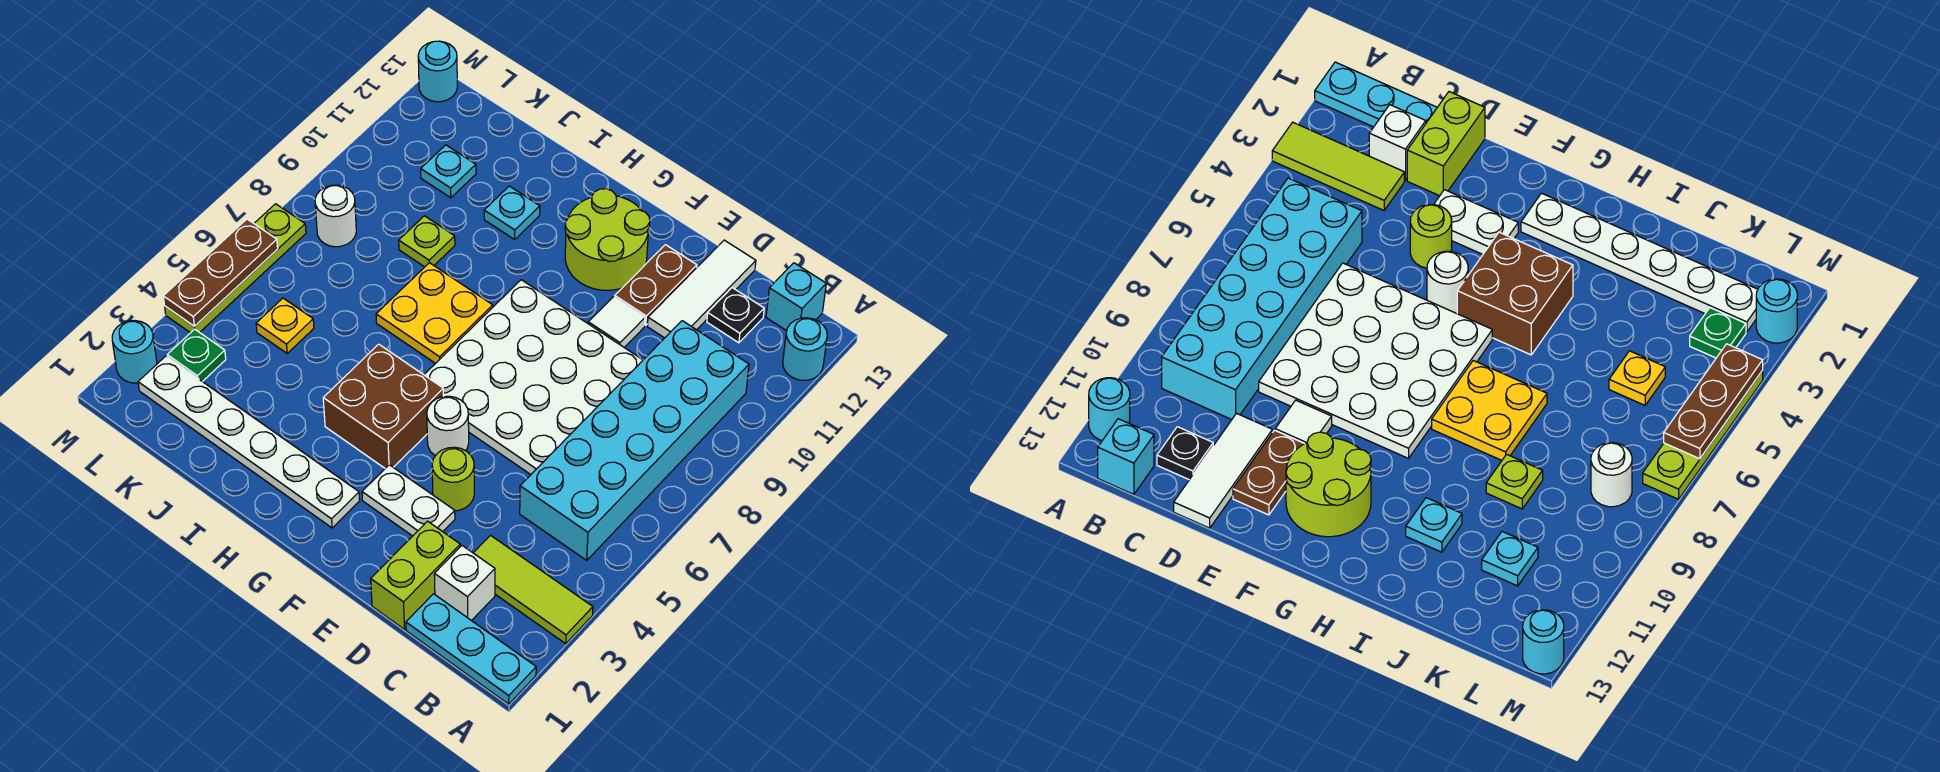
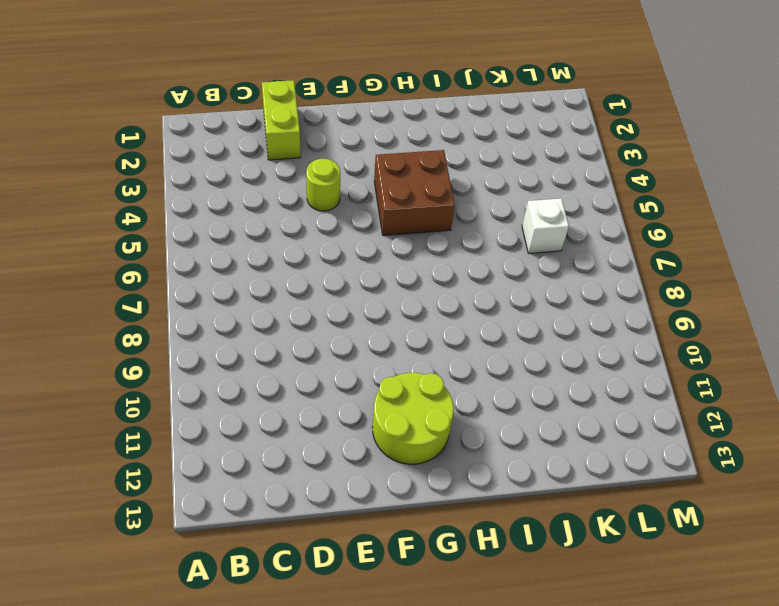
white 1x1 brick [522,198,569,254] -> white 1x1 brick moved to [434,546,495,621]
none -> cyan 1x3 plate [406,594,536,704]
none -> lime 1x3 tile [474,535,593,644]
none -> cyan 1x1 round brick [783,318,827,380]

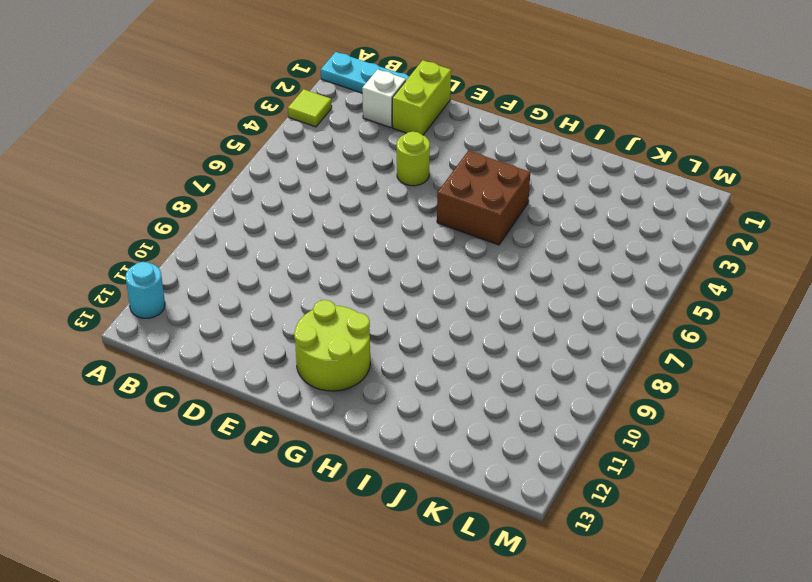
lime 1x1 tile [288,89,332,127] -> lime 1x3 tile [474,535,593,644]
none -> cyan 2x6 brick [520,321,749,560]
none -> cyan 1x1 brick [766,263,826,331]
none -> black 1x1 plate [707,288,764,343]

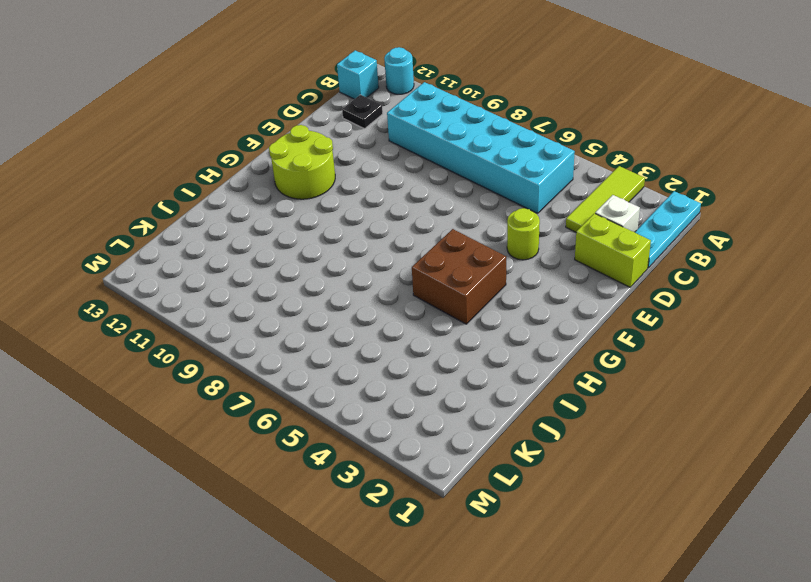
none -> white 4x4 plate [424,280,643,474]
none -> white 1x3 tile [647,240,756,338]
none -> white 1x2 plate [362,465,455,536]

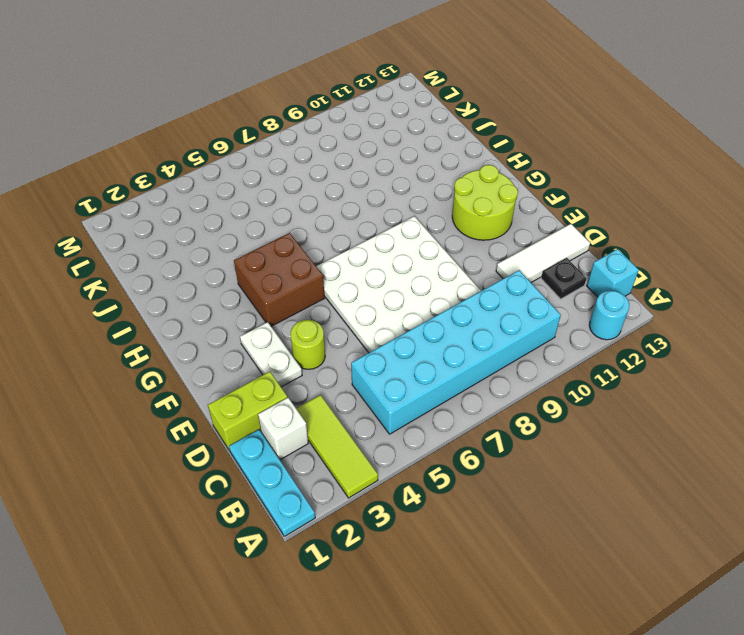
none -> white 1x1 tile [588,297,645,347]
none -> brown 1x2 plate [615,245,697,326]
none -> white 1x1 round brick [427,396,469,456]

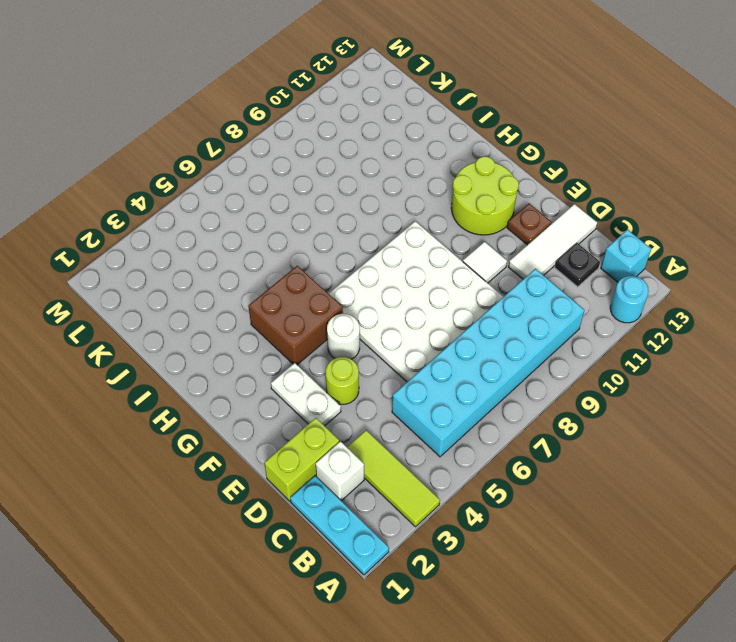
brown 1x1 plate [507,204,552,245] -> brown 1x2 plate [615,245,697,326]
none -> white 1x6 plate [138,356,360,528]
none -> yellow 2x2 plate [376,263,493,364]
none -> cyan 1x1 plate [484,186,540,240]

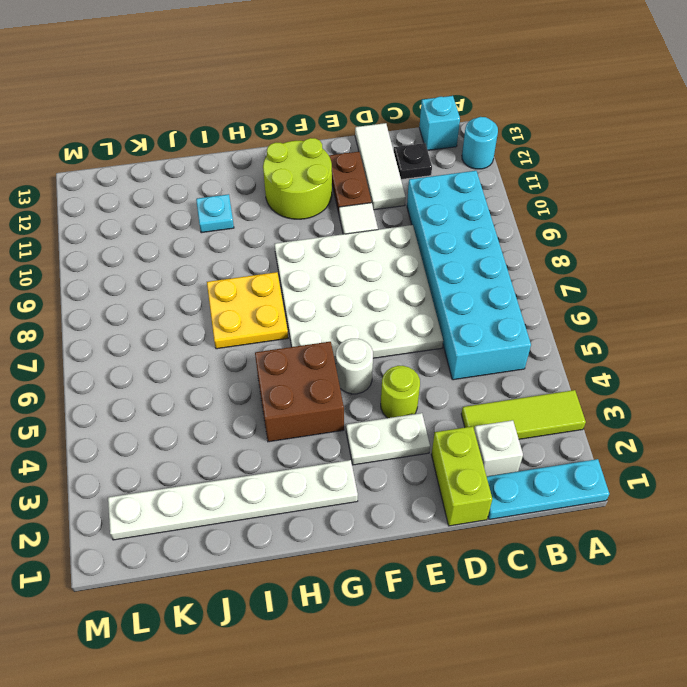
none -> lime 1x1 plate [399,216,455,267]
none -> yellow 1x1 plate [256,298,314,353]
none -> cyan 1x1 plate [421,145,476,198]

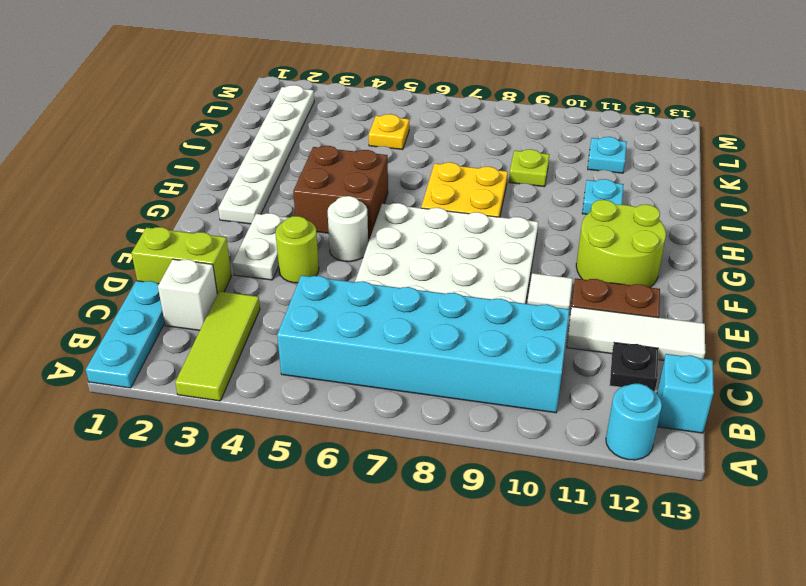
none -> green 1x1 plate [167,329,226,382]
none -> white 1x1 round brick [315,185,356,247]
none -> cyan 1x1 round brick [112,321,157,383]

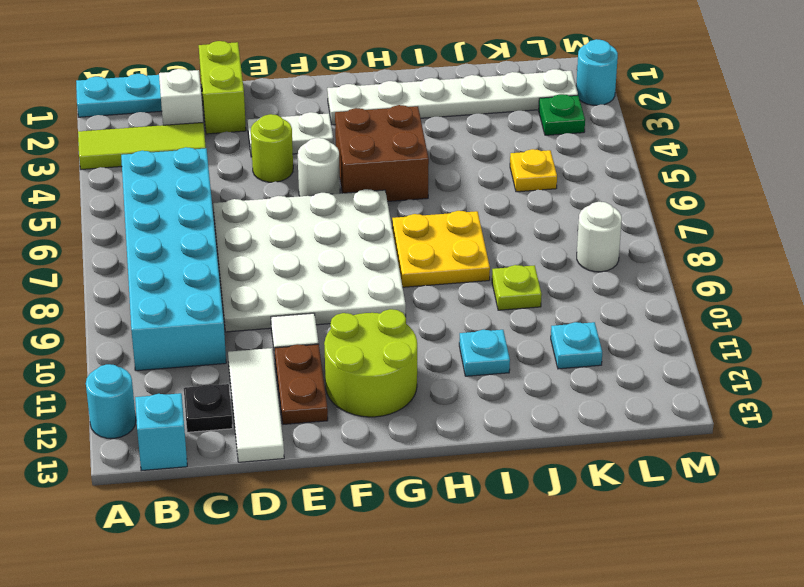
none -> lime 1x4 plate [165,204,306,333]
none -> cyan 1x1 round brick [418,41,457,102]
none -> brown 1x3 plate [163,219,278,326]

